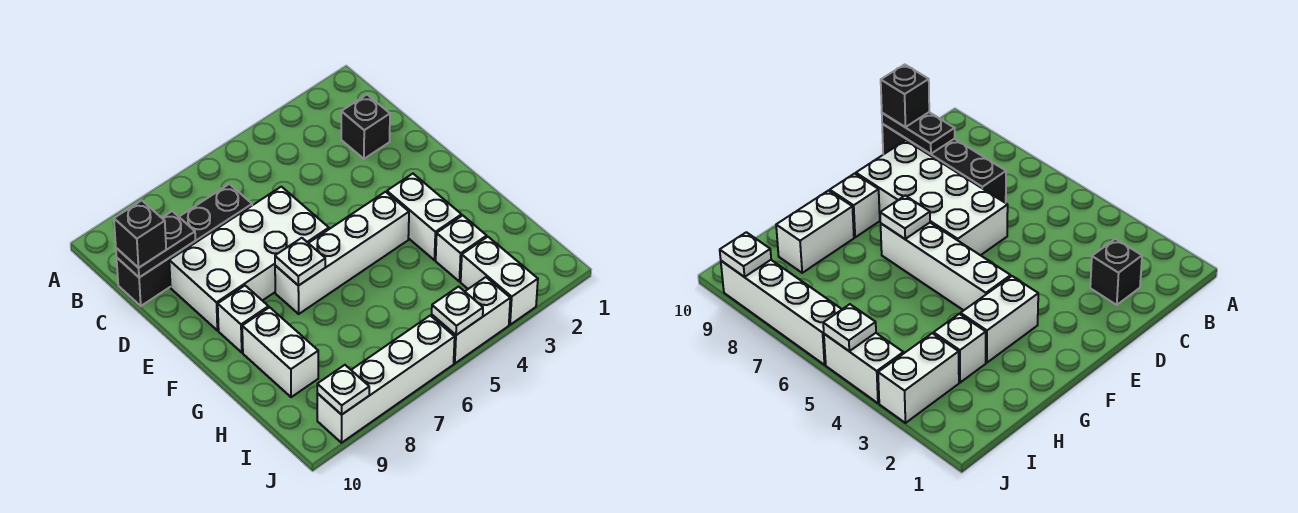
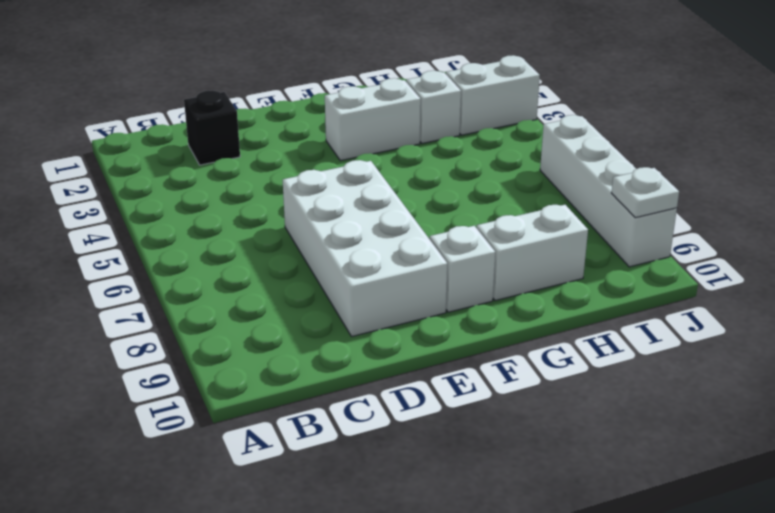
none -> black 1x4 brick [117,184,252,306]
none -> white 1x4 brick [275,192,409,314]
none -> white 1x2 brick [432,277,510,363]

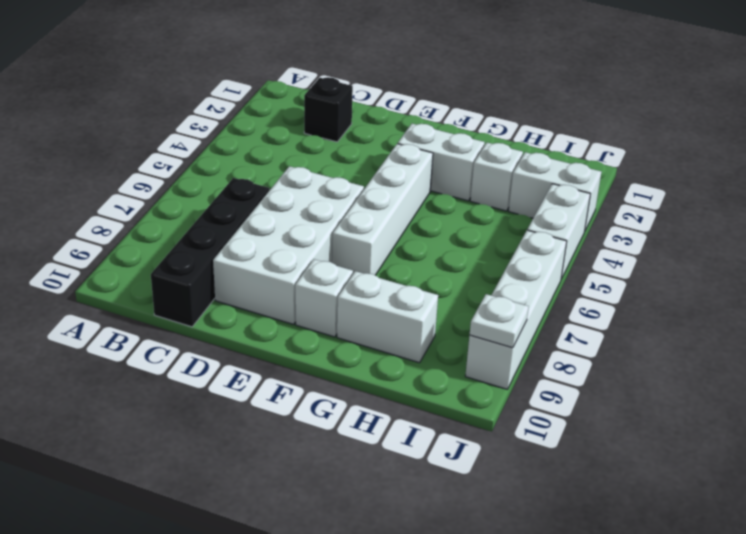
none -> black 1x2 plate [116,211,195,277]
none -> white 1x1 plate [275,238,325,286]
none -> white 1x1 plate [432,287,483,335]

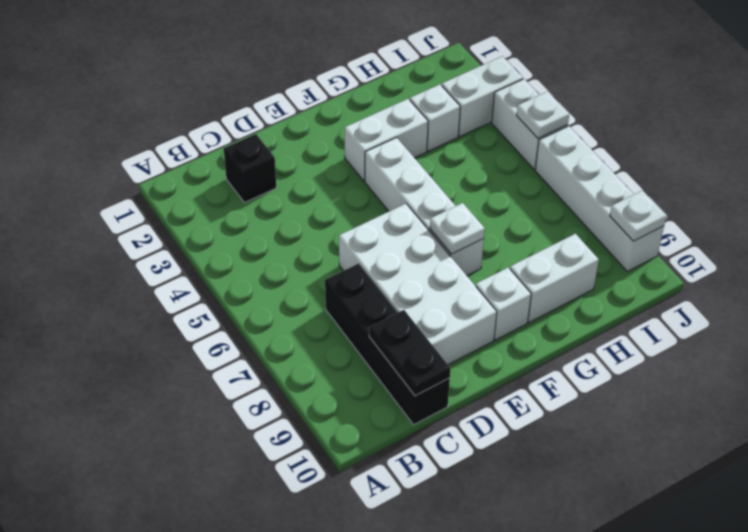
none -> black 1x1 brick [114,200,166,268]

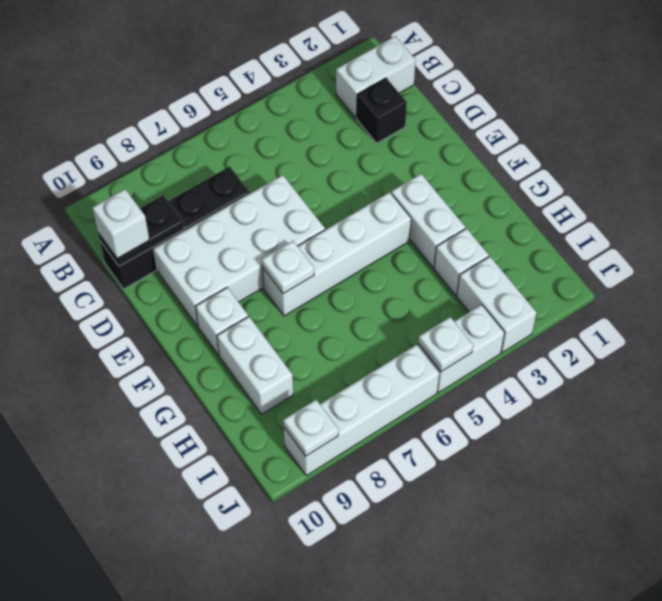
white 1x2 brick [336,36,416,118] -> none
white 1x1 brick [92,189,149,259] -> black 1x1 brick [114,200,166,268]

